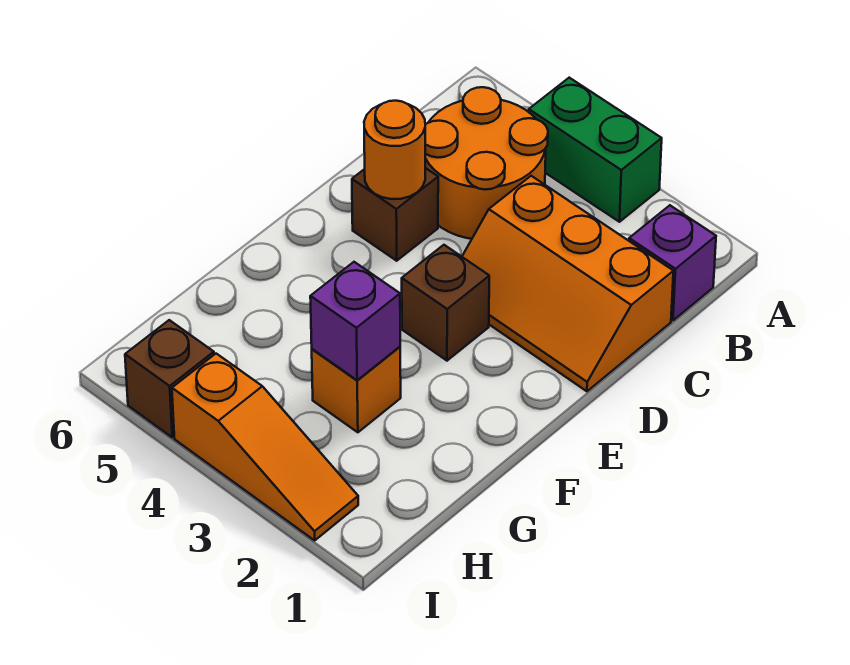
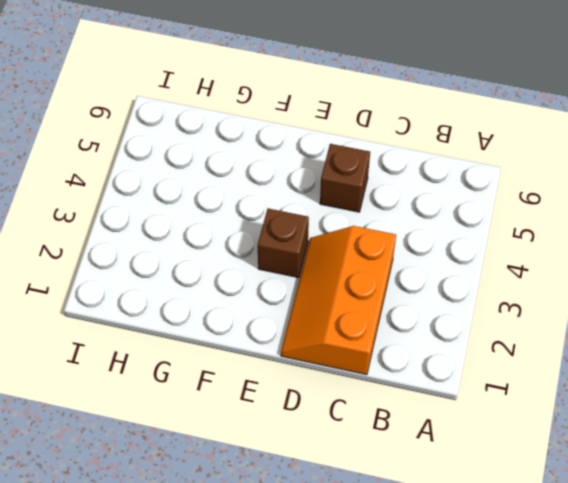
none -> green 1x2 brick [529,78,662,222]
none -> purple 1x1 brick [629,205,716,320]

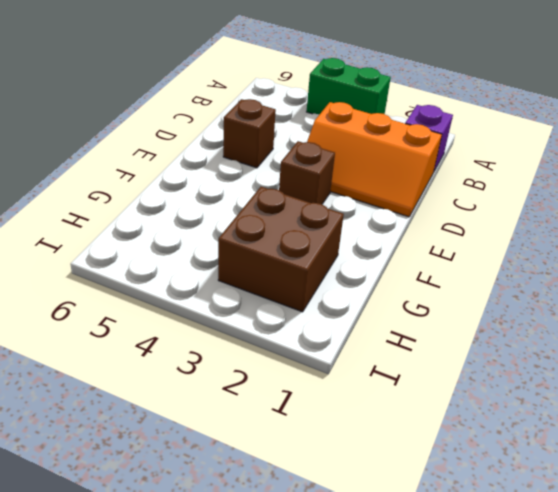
brown 2x2 brick [218,187,344,312] -> orange 1x1 brick [312,347,401,432]
none -> orange 2x2 round brick [425,87,548,239]
none -> orange 1x3 slope [172,354,358,540]

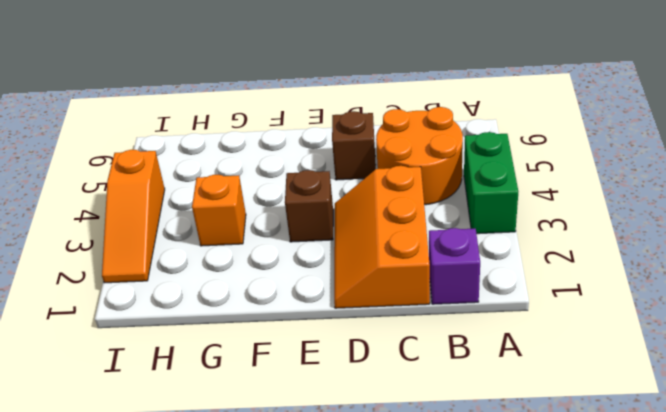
none -> brown 1x1 brick [125,320,214,437]
none -> orange 1x1 round brick [364,101,425,199]

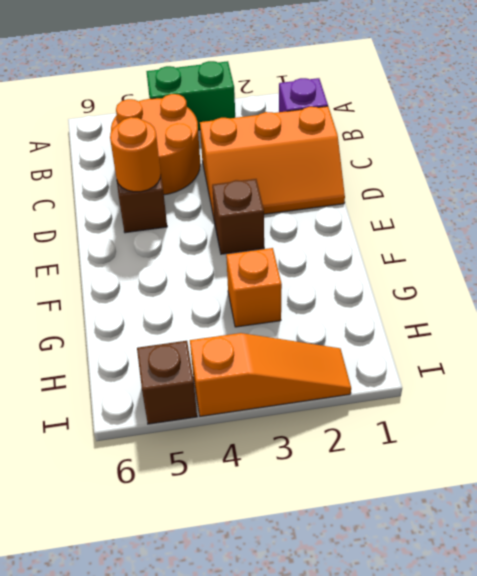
none -> purple 1x1 brick [310,262,400,380]

